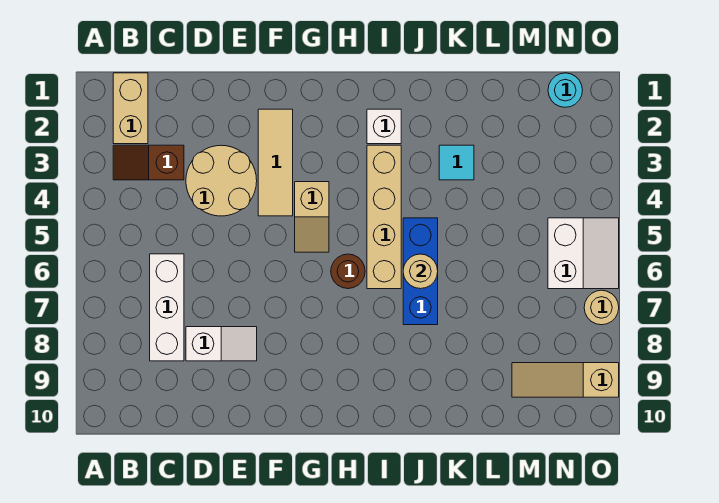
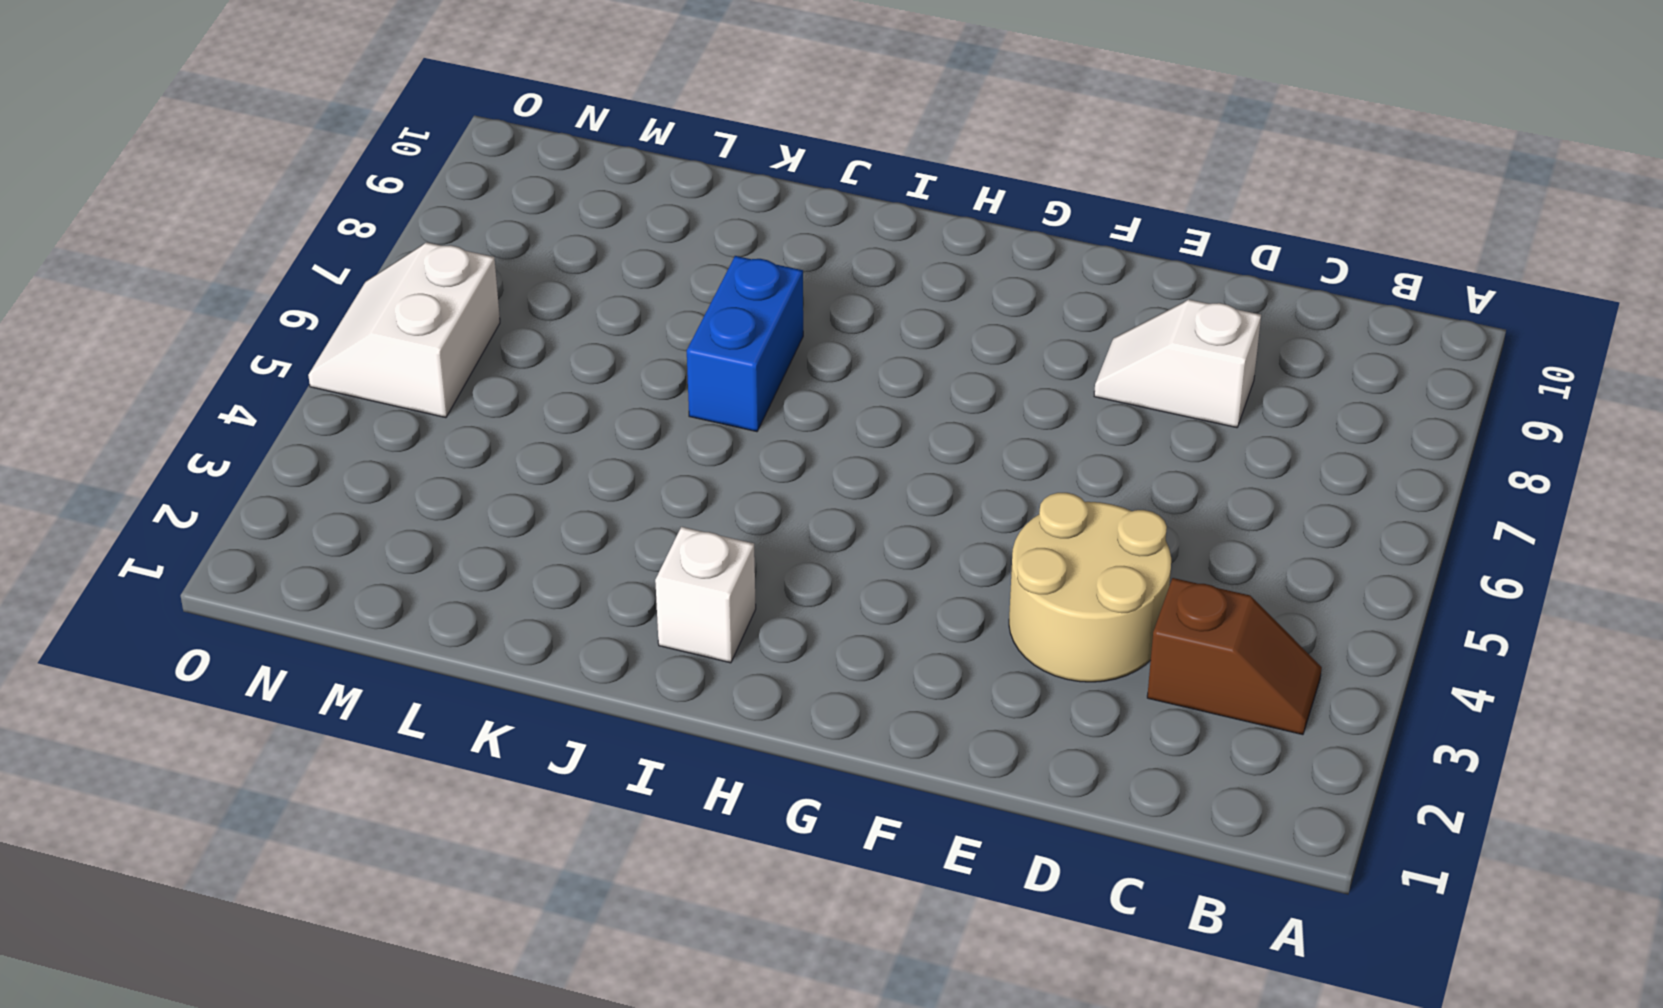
blue 1x2 brick [687,256,803,432] -> blue 1x3 brick [403,218,438,325]
none -> tan 1x2 brick [113,73,148,144]
none -> white 1x3 brick [150,254,184,361]
none -> tan 1x3 tile [258,109,293,216]

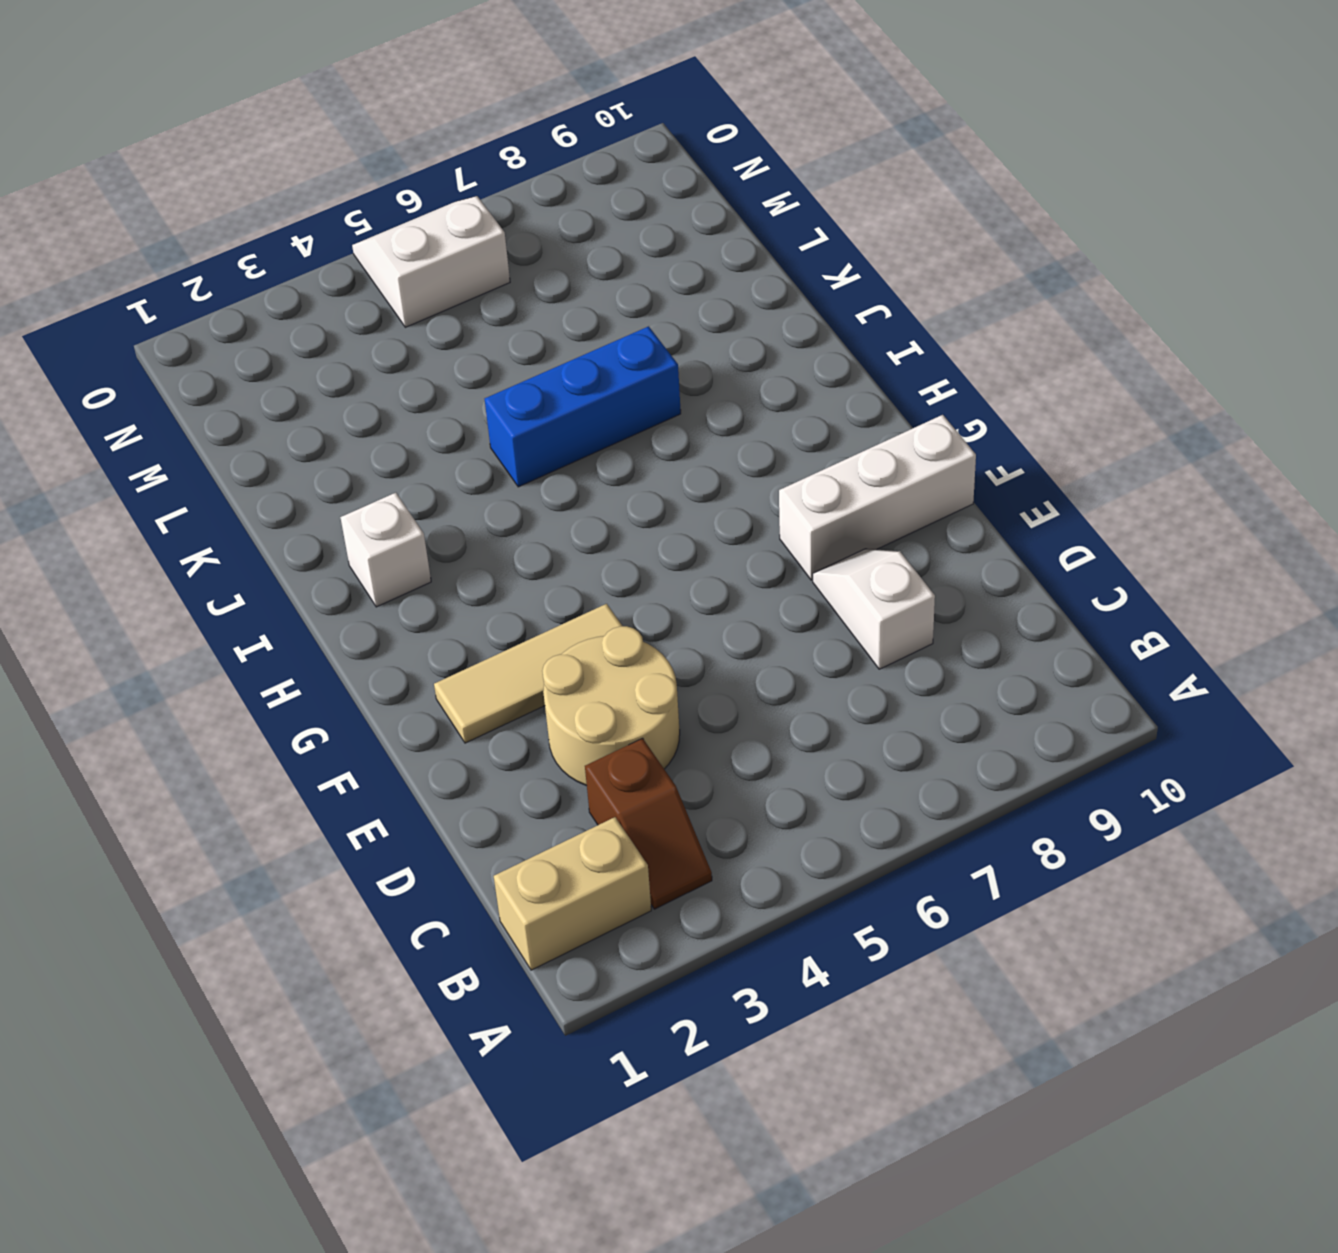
white 1x3 brick [779,415,976,580] -> white 1x3 brick moved to [150,254,184,361]
none -> tan 1x2 slope [295,182,329,252]
none -> brown 1x1 round brick [331,254,365,289]
none -> tan 1x4 brick [367,145,401,289]

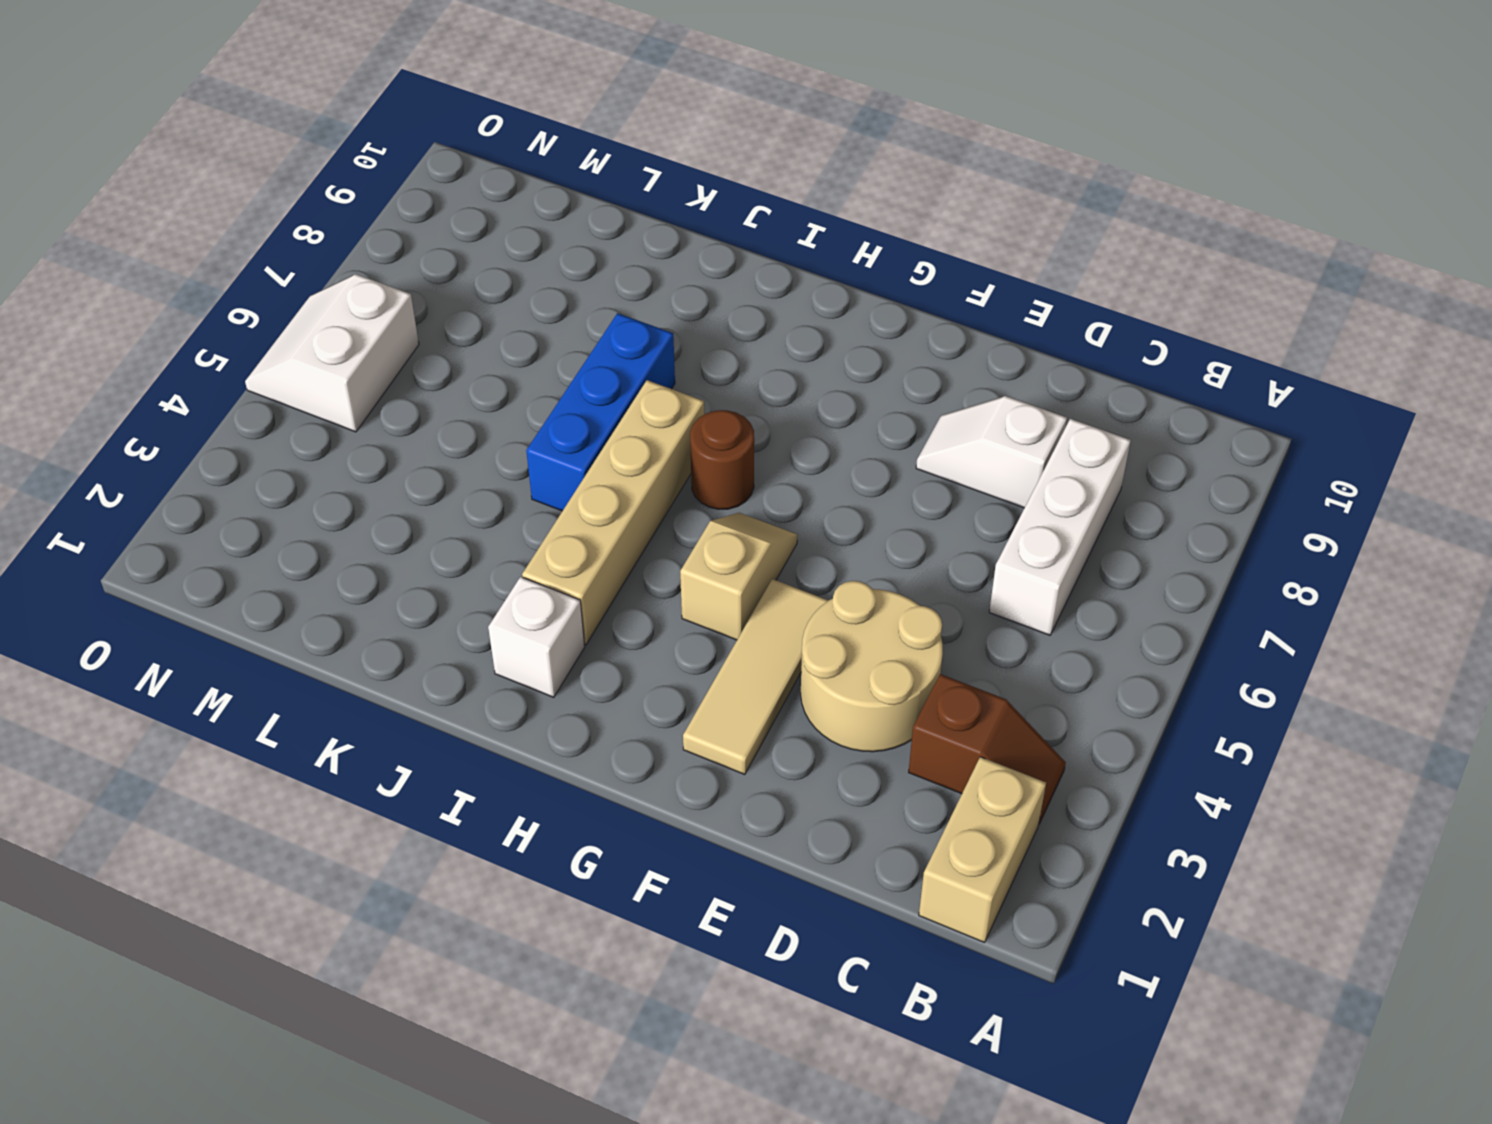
none -> cyan 1x1 tile [439,145,474,180]
none -> tan 1x3 slope [512,363,619,397]
none -> cyan 1x1 round brick [548,73,583,107]

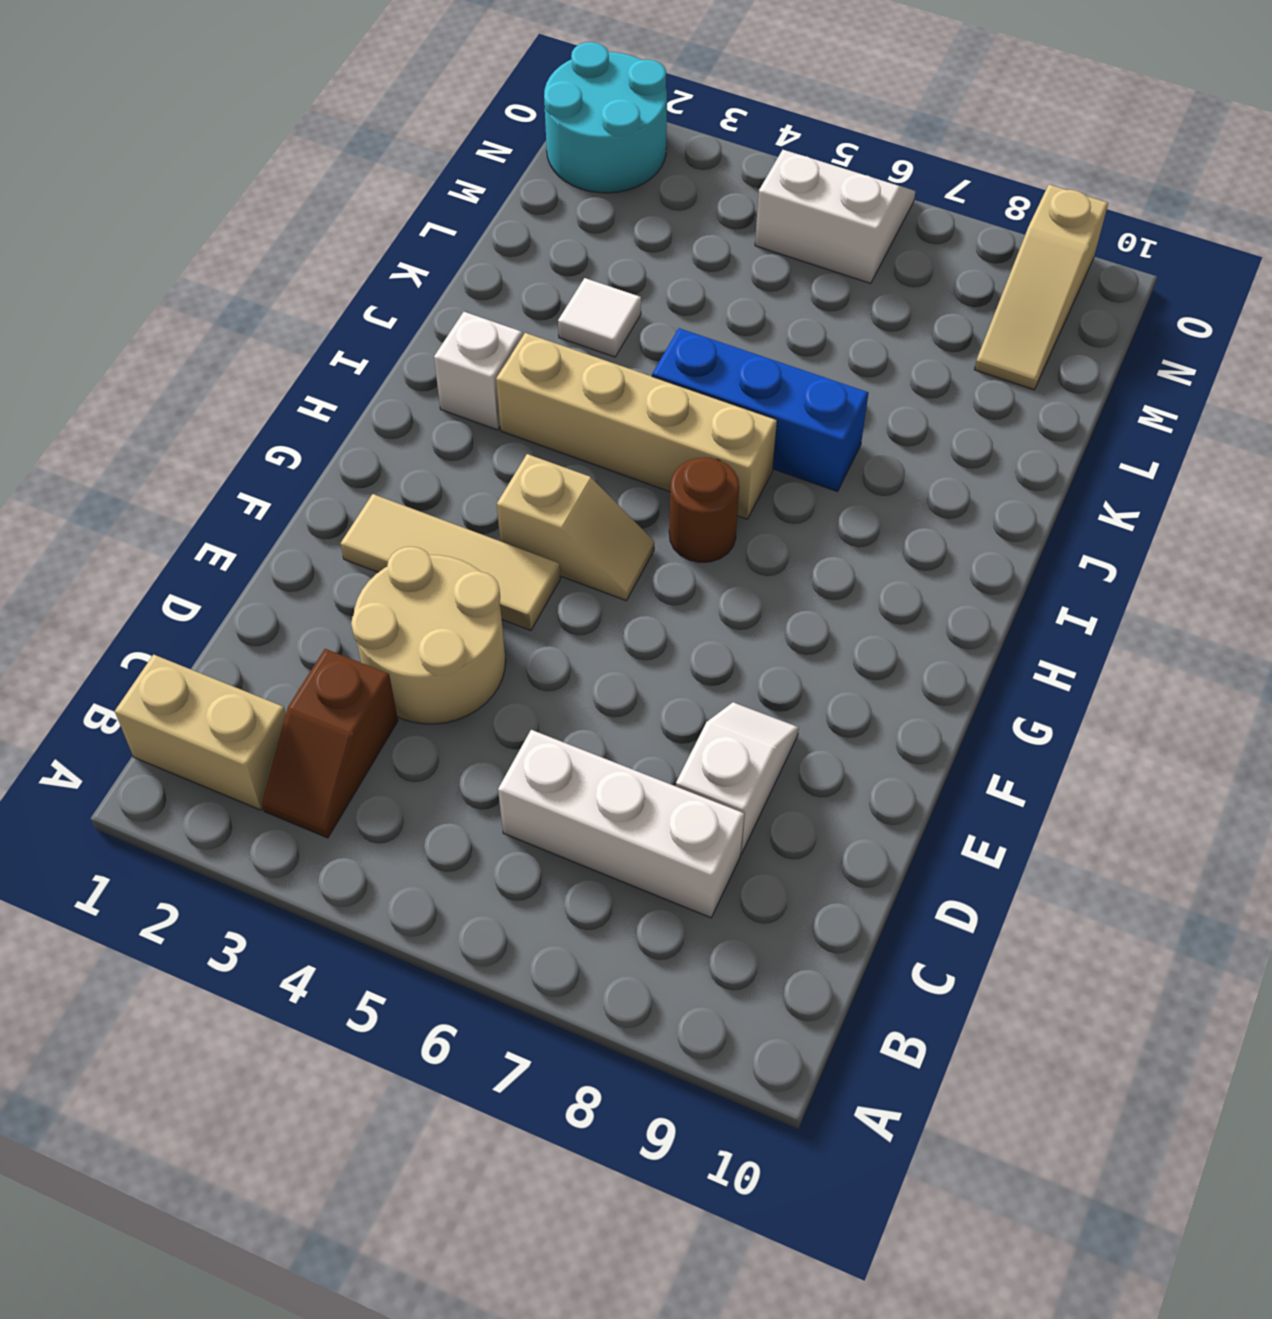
white 1x1 tile [558,278,641,357] -> cyan 1x1 tile [439,145,474,180]
cyan 2x2 round brick [544,42,667,193] -> cyan 1x1 round brick [548,73,583,107]
none -> tan 1x1 round brick [584,290,619,325]
none -> tan 1x1 round brick [403,254,438,289]

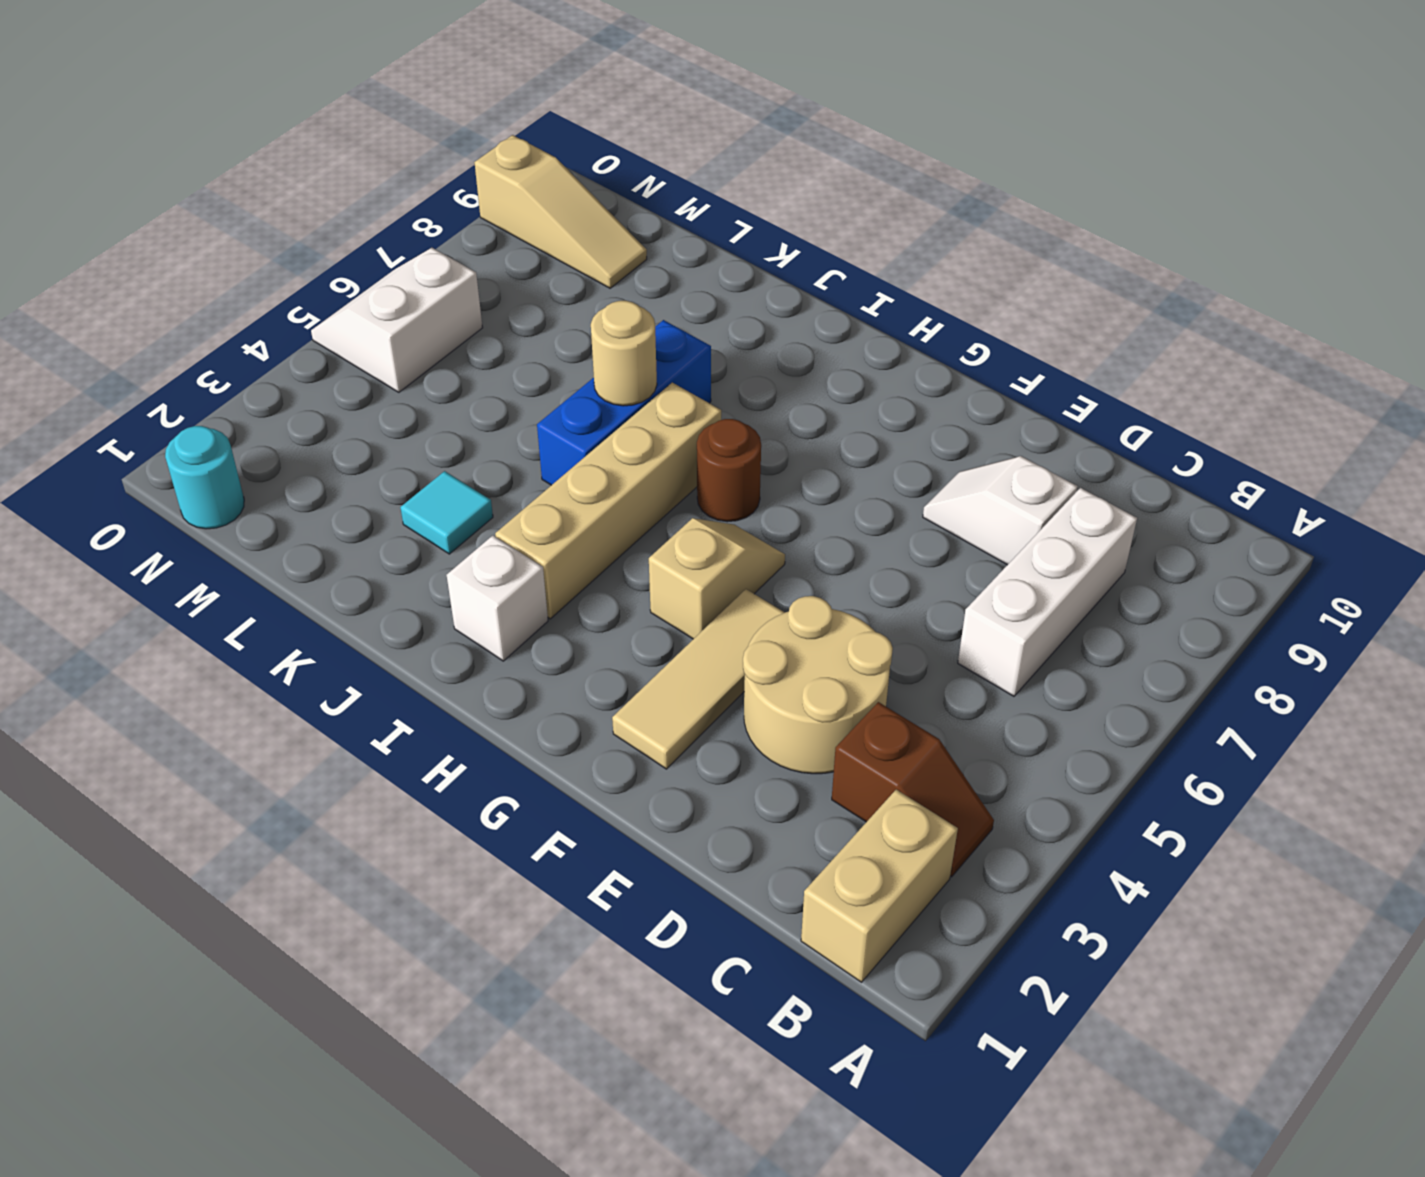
none -> tan 1x1 round brick [584,290,619,325]

